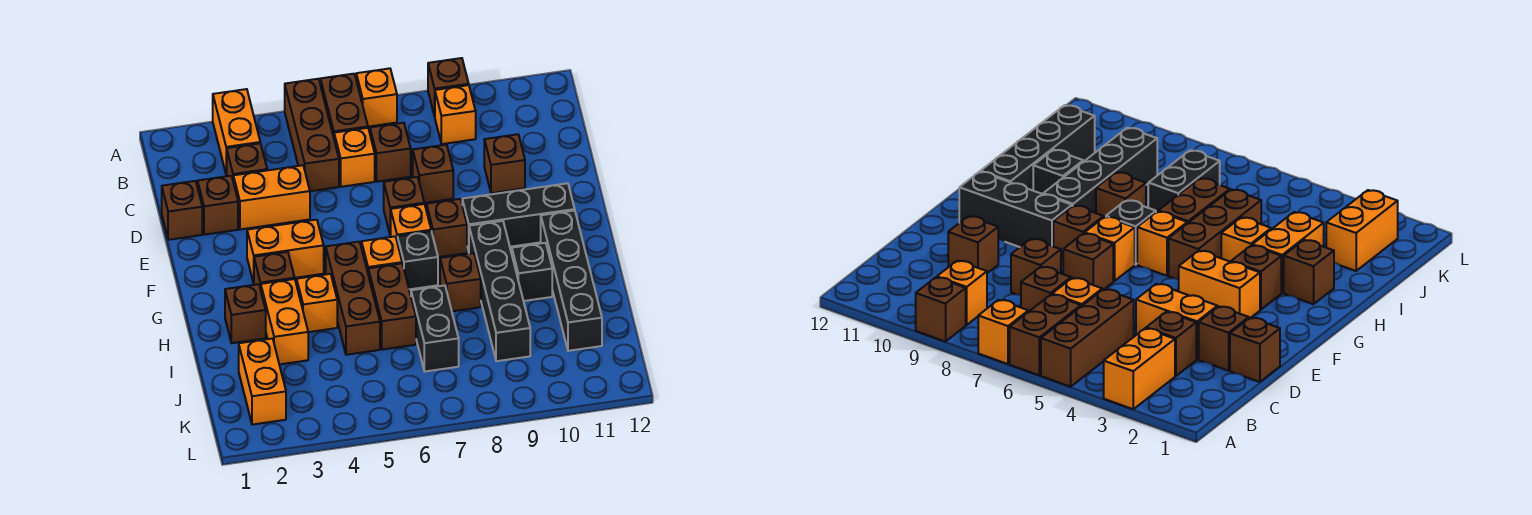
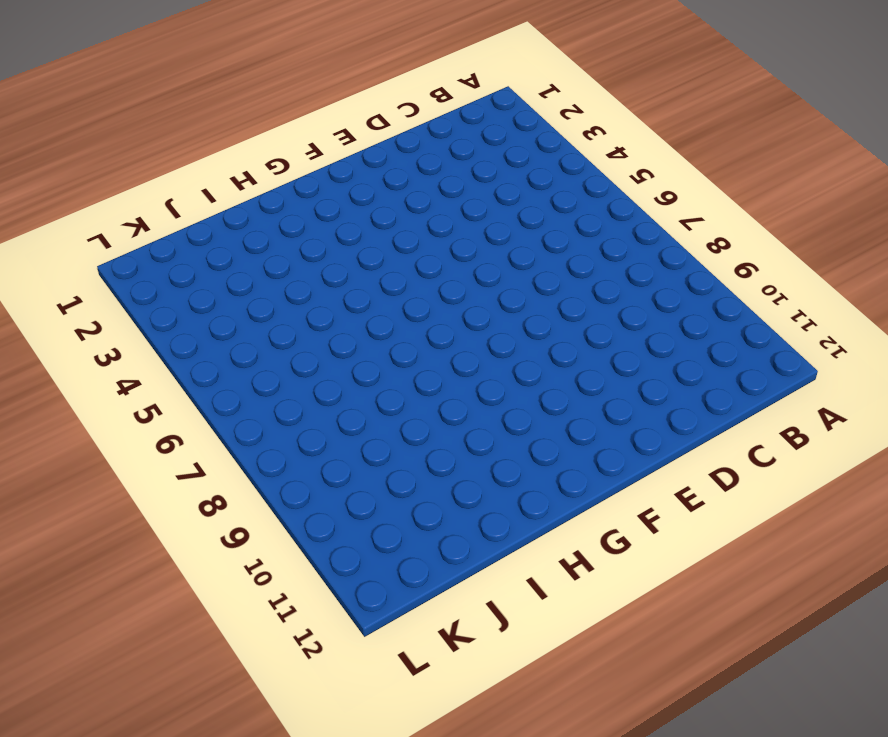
none -> orange 1x2 brick [213,89,260,175]
none -> brown 1x3 brick [285,79,339,191]
none -> brown 1x2 brick [320,74,368,137]
none -> orange 1x1 brick [356,68,397,127]

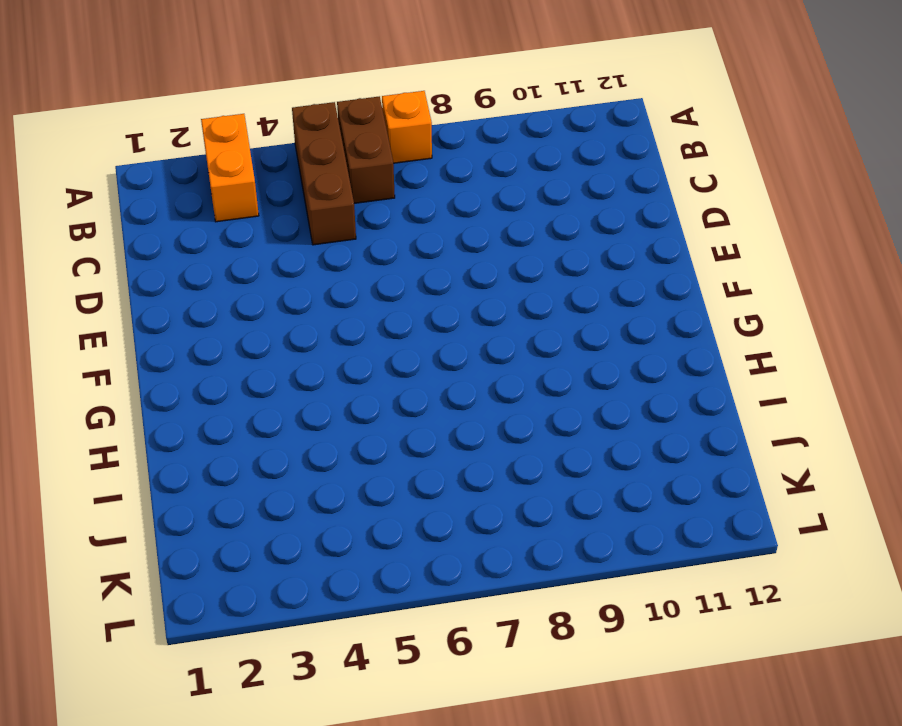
none -> brown 1x1 brick [428,58,469,117]
none -> orange 1x1 brick [435,85,476,144]
none -> brown 1x1 brick [227,143,267,179]
none -> orange 1x1 brick [334,128,375,187]

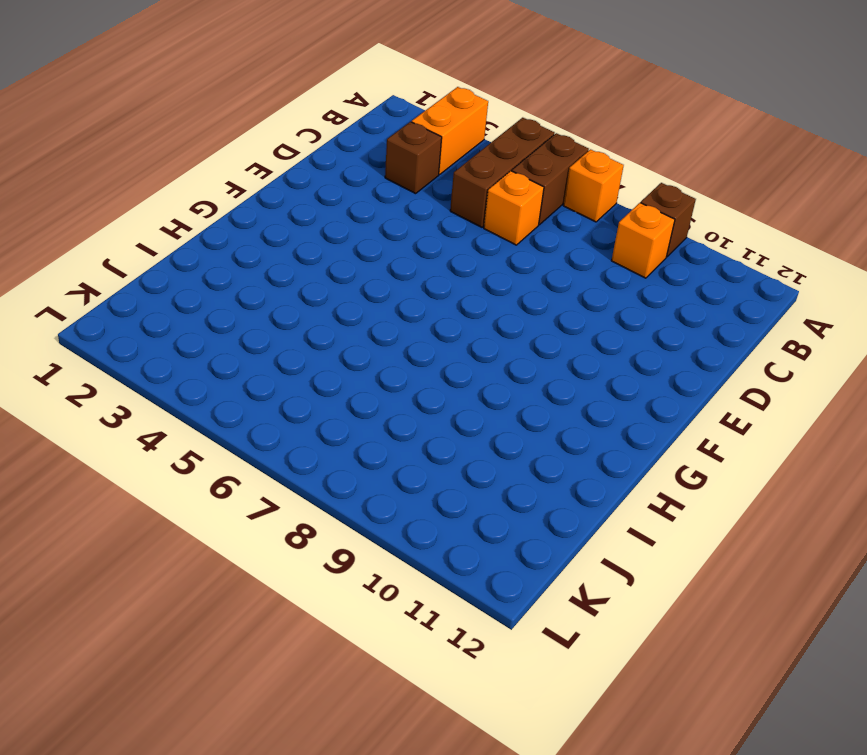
none -> brown 1x1 brick [370,123,411,182]
none -> brown 1x1 brick [162,181,202,240]
none -> brown 1x1 brick [198,176,238,235]
none -> orange 1x2 brick [233,165,310,229]

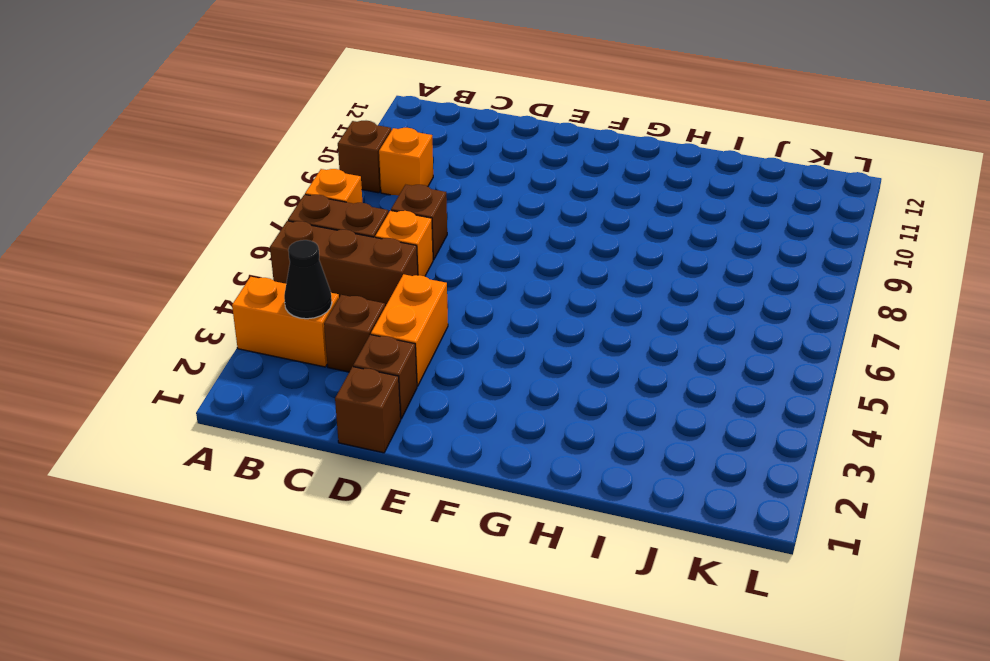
black 1x1 cone [284,240,332,319] -> none
none -> brown 1x1 brick [413,145,453,203]
none -> brown 1x1 brick [484,134,525,193]
none -> brown 1x1 brick [384,177,424,236]
none -> orange 1x2 brick [247,220,324,283]

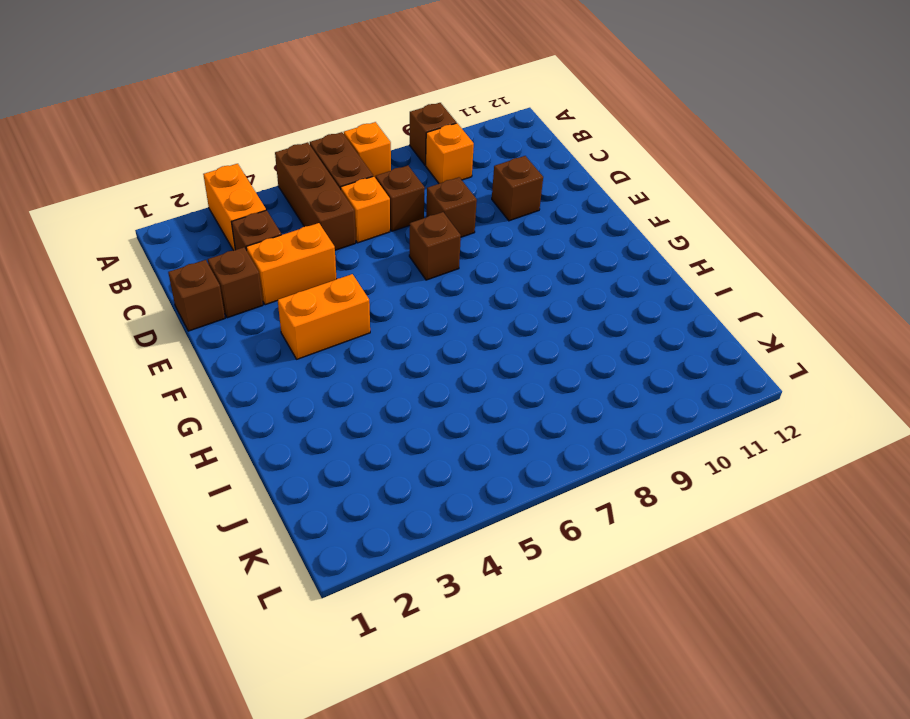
none -> orange 1x1 brick [391,204,431,240]
none -> brown 1x1 brick [426,199,467,257]
none -> black 1x3 brick [462,183,575,251]
none -> brown 1x1 brick [254,252,295,290]

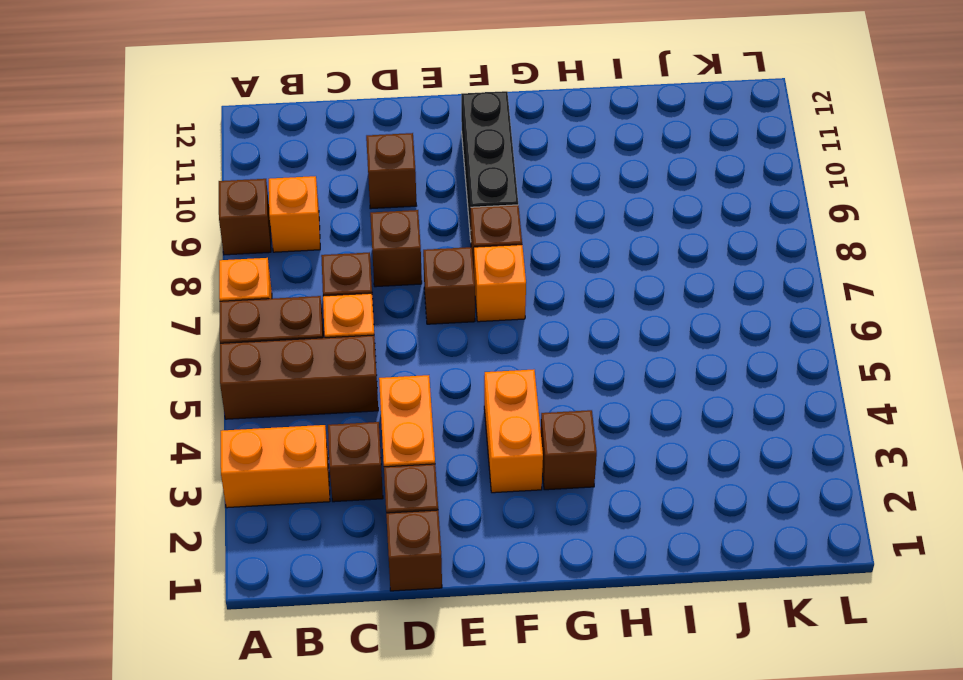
none -> brown 1x3 brick [326,242,380,355]
none -> orange 1x1 brick [362,236,402,272]
none -> black 1x1 brick [397,231,438,289]
none -> black 1x4 brick [469,221,530,361]

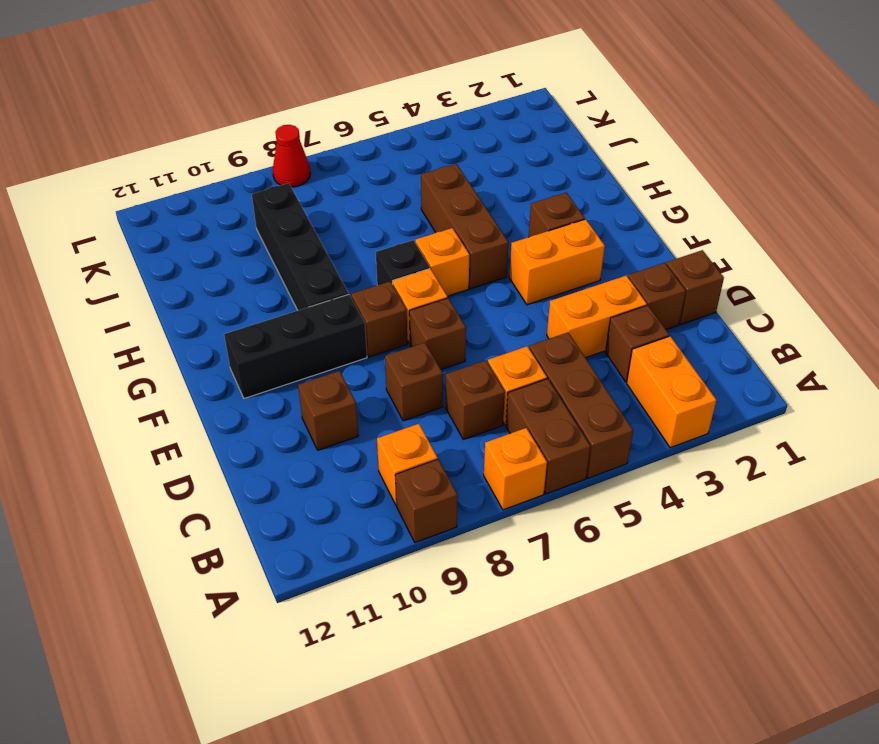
red 1x1 cone [273,125,310,187] -> none
none -> black 1x4 brick [541,210,602,351]
none -> brown 1x1 brick [225,284,266,343]
none -> orange 1x2 brick [261,279,308,364]
none -> orange 1x1 brick [297,274,337,332]

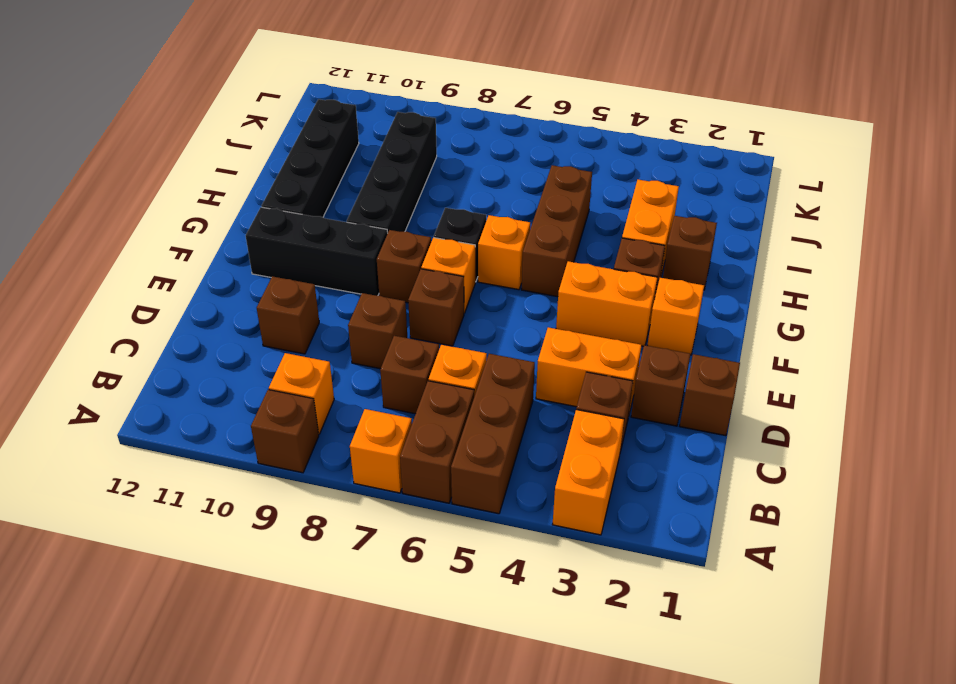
orange 1x1 brick [647,278,704,355] -> orange 1x1 brick moved to [297,274,337,332]
none -> brown 1x2 brick [368,264,416,350]
none -> brown 1x1 brick [440,253,481,311]
none -> black 1x1 brick [512,243,552,301]
none -> black 1x2 brick [411,285,459,371]

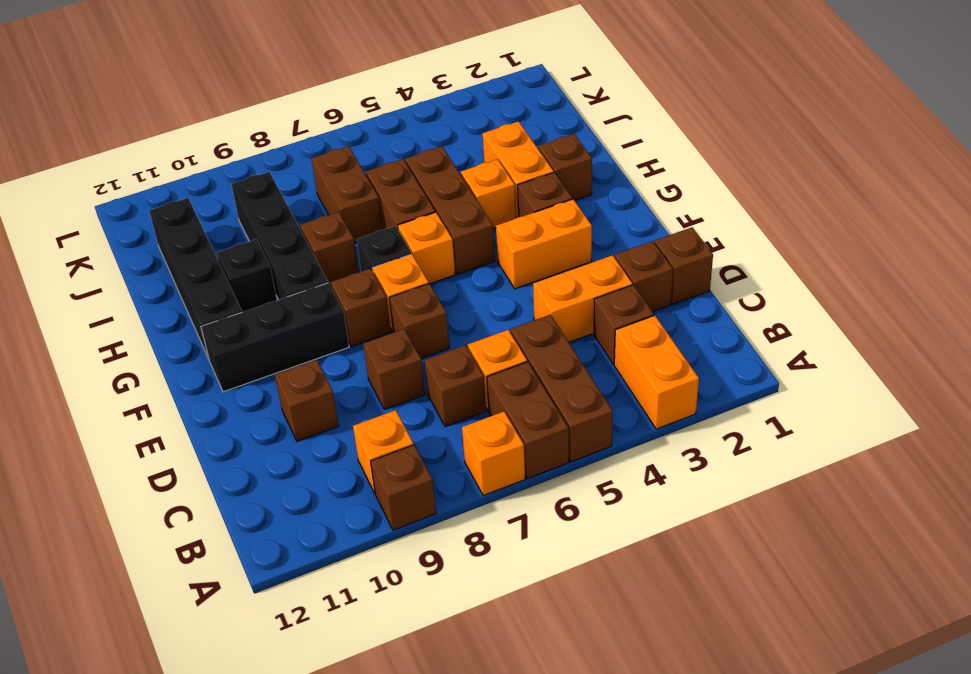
brown 1x2 brick [311,146,383,243] -> black 1x2 brick [411,285,459,371]
none -> orange 1x2 brick [239,339,286,425]

